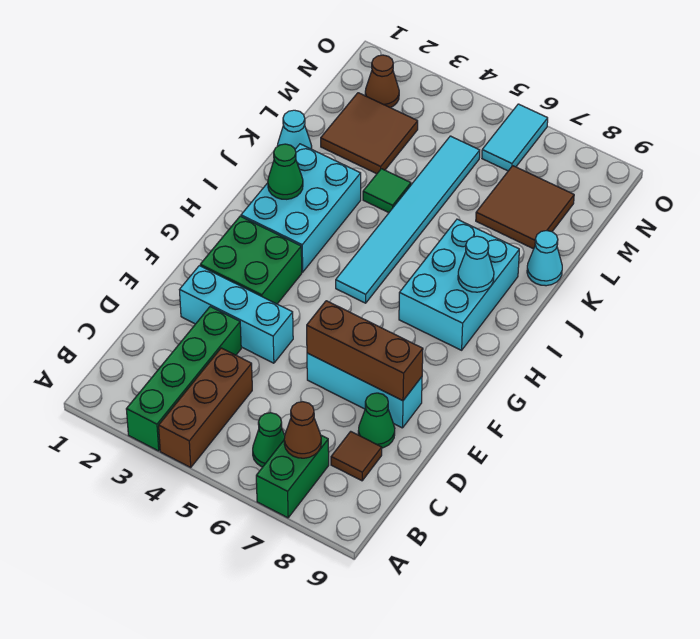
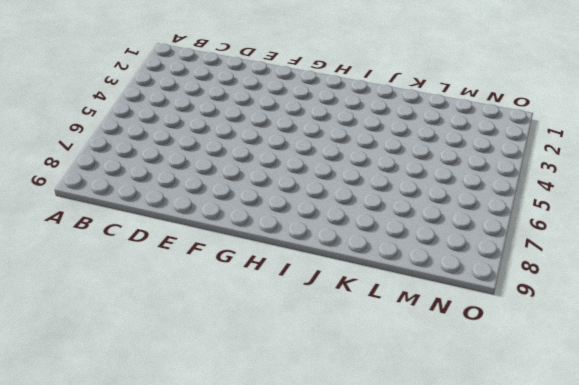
none -> green 1x4 brick [126,307,241,451]
none -> brown 1x3 brick [159,348,252,467]
none -> green 1x2 brick [256,435,329,518]

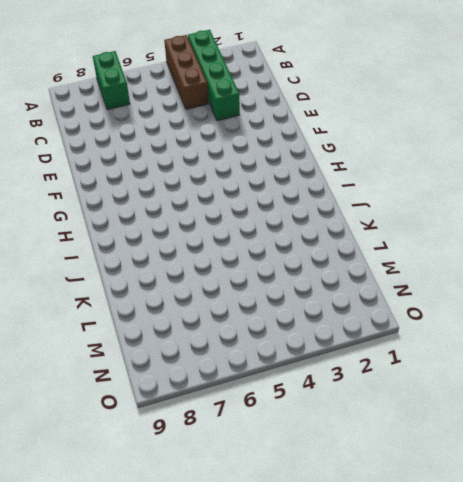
none -> green 1x1 cone [253,413,285,467]
none -> brown 1x1 tile [331,431,382,481]
none -> green 1x1 cone [358,393,395,448]

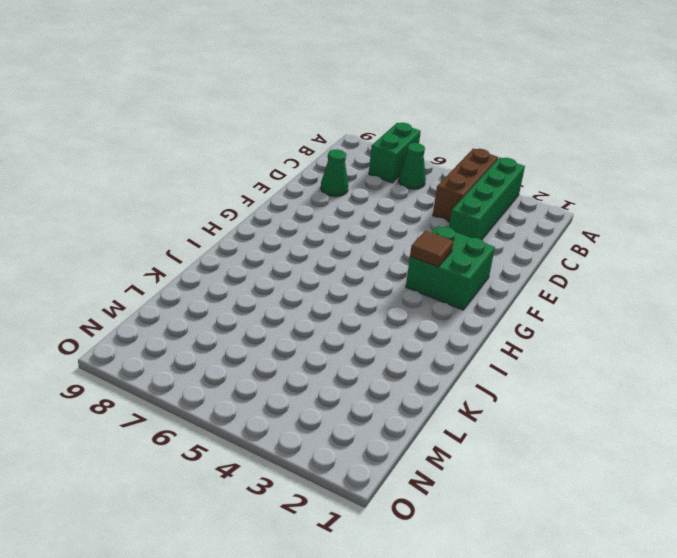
brown 1x1 tile [410,231,454,267] -> brown 1x1 tile moved to [331,431,382,481]
none -> cyan 1x3 brick [180,266,293,363]
none -> cyan 1x3 brick [307,353,422,428]
none -> cyan 2x3 brick [241,144,361,272]

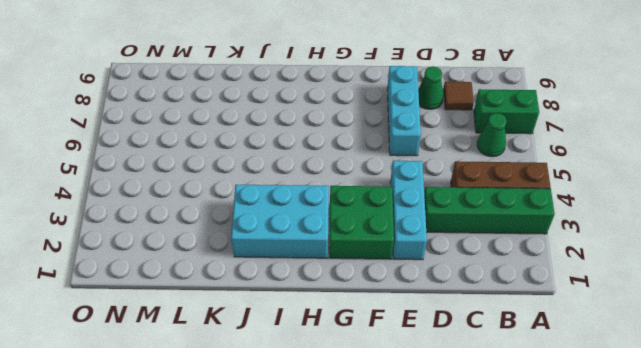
none -> cyan 1x6 tile [336,136,480,303]
none -> cyan 2x3 brick [399,219,519,350]
none -> cyan 1x1 cone [277,110,312,149]

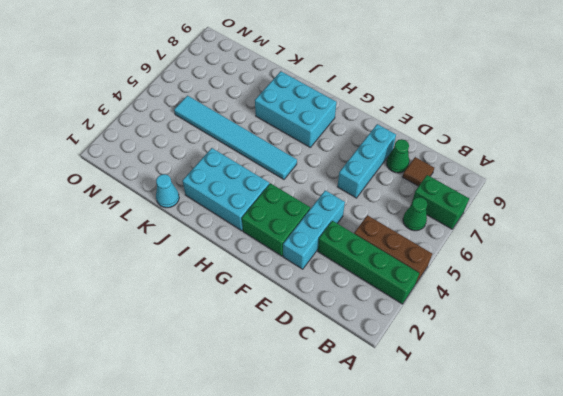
none -> green 1x1 tile [363,169,411,213]
none -> cyan 1x1 cone [527,231,562,286]
none -> brown 2x2 tile [321,93,418,174]

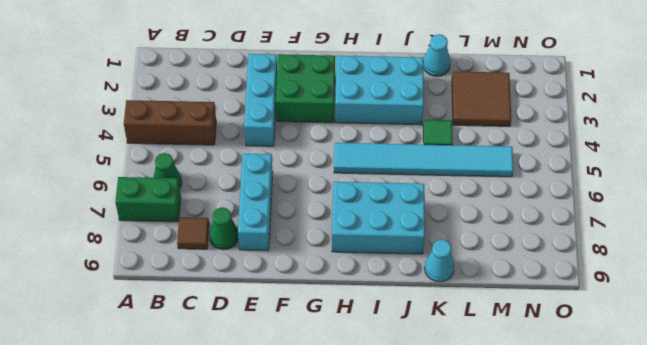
none -> green 1x4 brick [126,307,241,451]
none -> brown 2x2 tile [476,166,574,249]
none -> brown 1x1 cone [365,55,399,108]

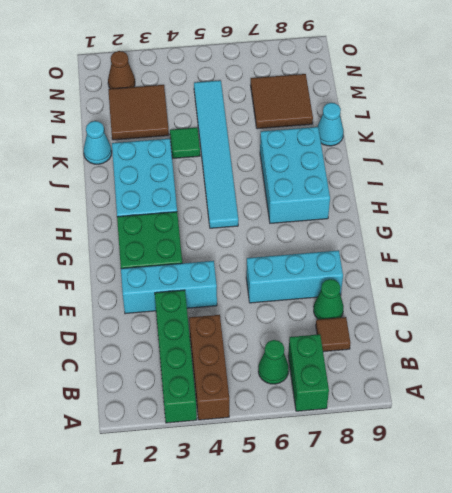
none -> cyan 1x2 tile [482,104,548,171]
none -> brown 1x1 cone [284,402,321,458]
none -> brown 1x3 brick [307,301,423,401]

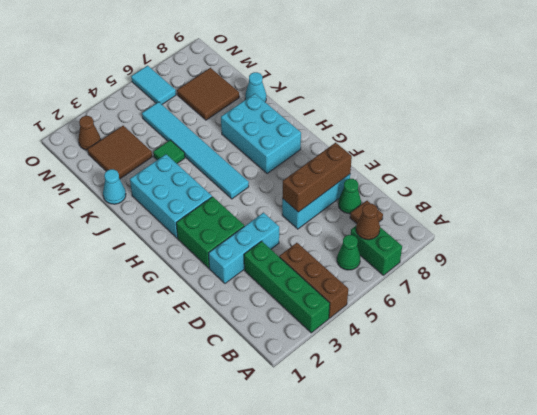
none -> green 1x1 cone [268,144,303,199]
none -> cyan 1x1 cone [458,236,494,292]

